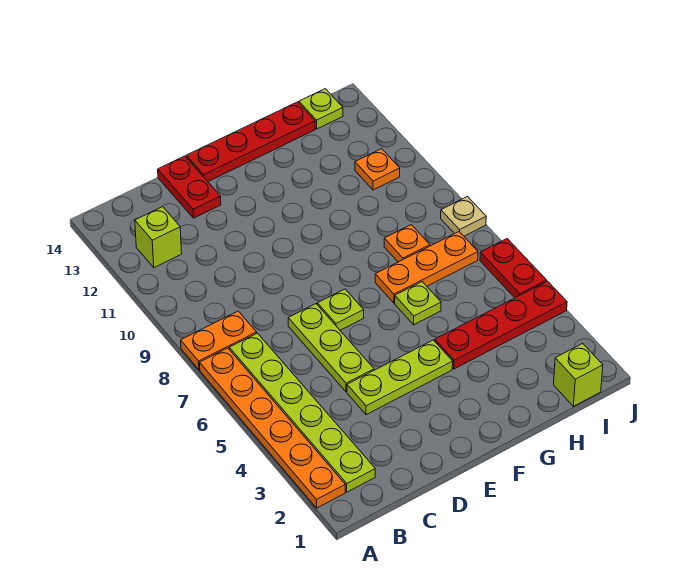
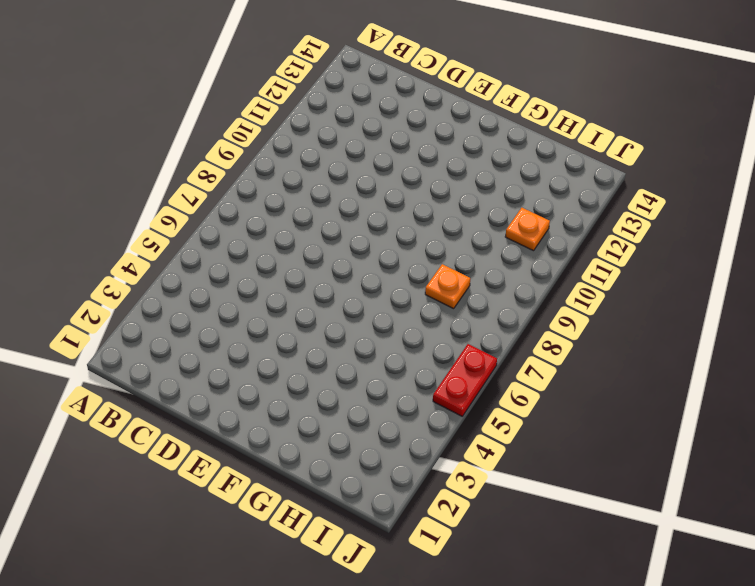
none -> orange 1x6 plate [200,348,345,508]
none -> orange 1x2 plate [181,311,257,370]
none -> lime 1x6 plate [229,333,375,492]

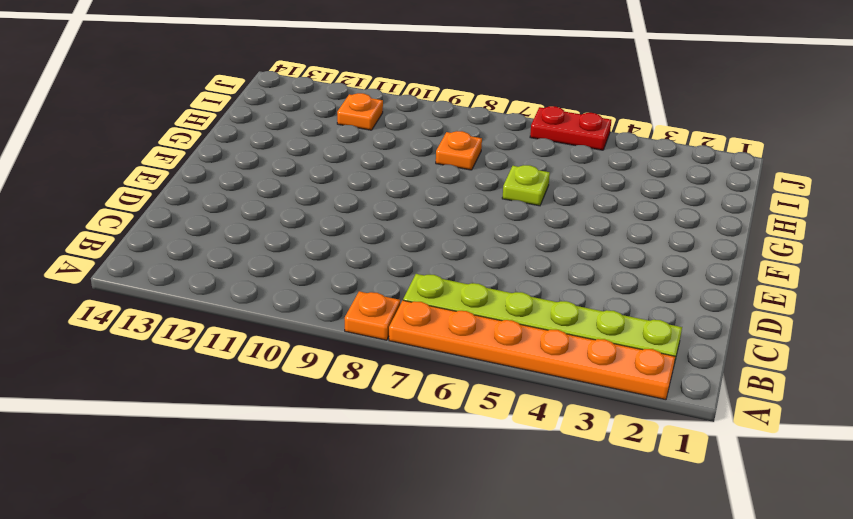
orange 1x1 plate [345,291,400,340] -> orange 1x2 plate [181,311,257,370]
none -> lime 1x1 brick [135,207,182,268]
none -> lime 1x3 plate [347,340,453,415]
none -> lime 1x3 plate [288,304,374,392]

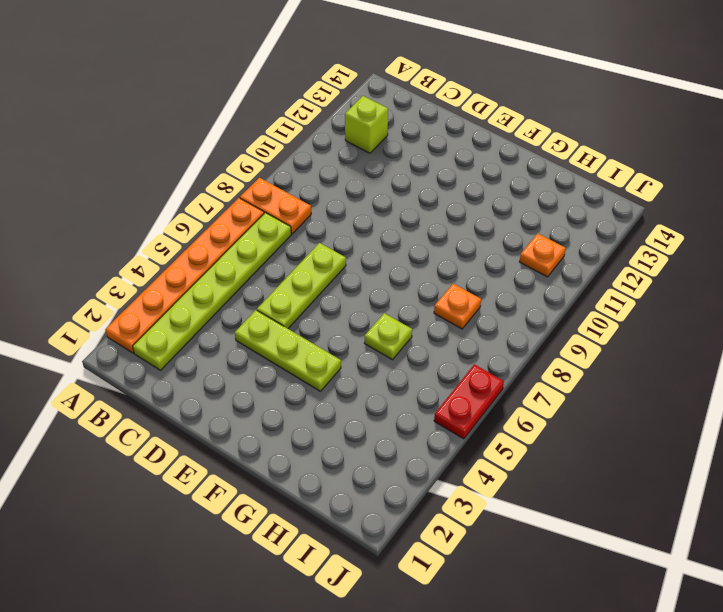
none -> red 1x2 plate [158,156,221,218]
none -> lime 1x1 plate [317,289,364,330]
none -> red 1x4 plate [186,102,315,182]

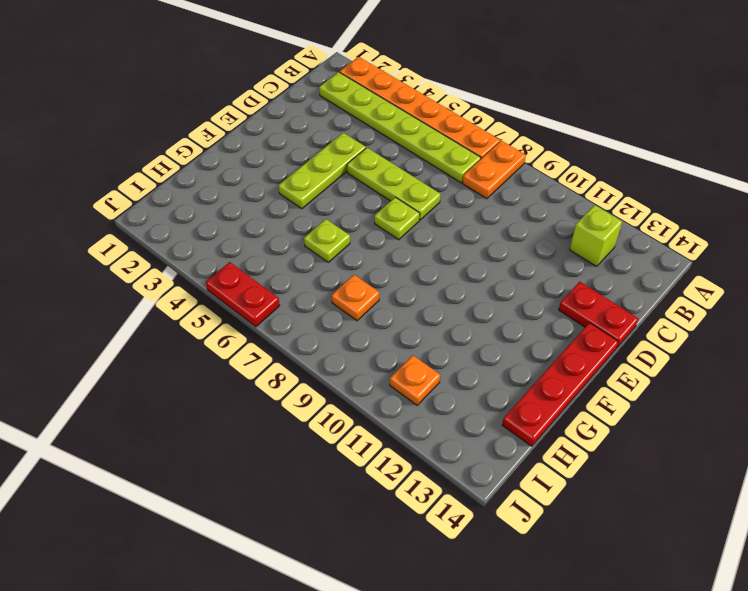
none -> red 1x4 plate [435,281,567,369]
none -> orange 1x3 plate [375,232,478,303]
none -> lime 1x1 brick [554,343,603,406]

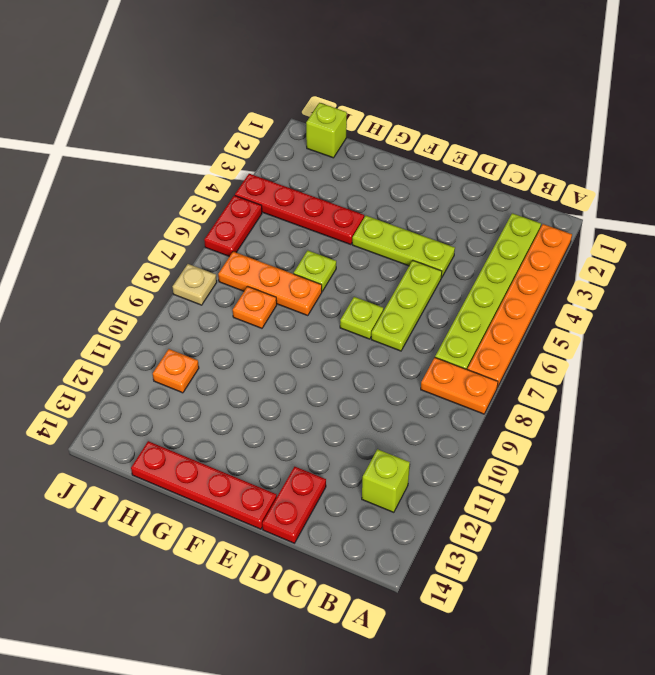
none -> lime 1x1 plate [299,89,343,129]

